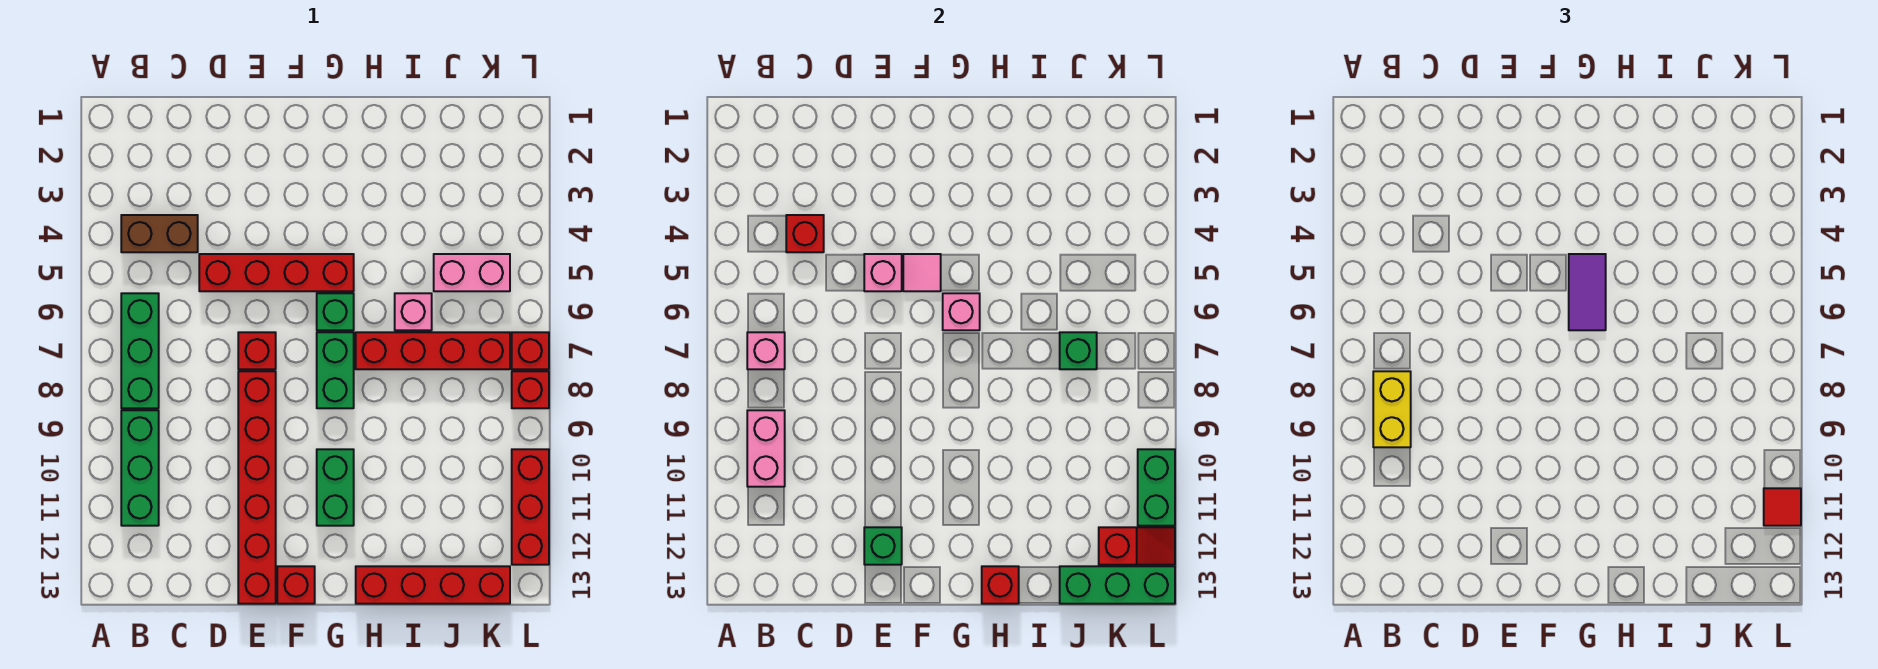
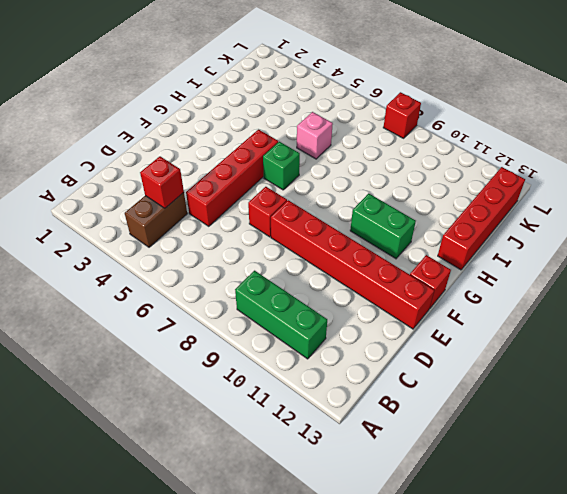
none -> green 1x3 brick [121,293,159,408]
none -> green 1x2 brick [317,332,354,408]
none -> red 1x4 brick [356,332,510,369]
none -> pink 1x2 brick [434,254,510,291]

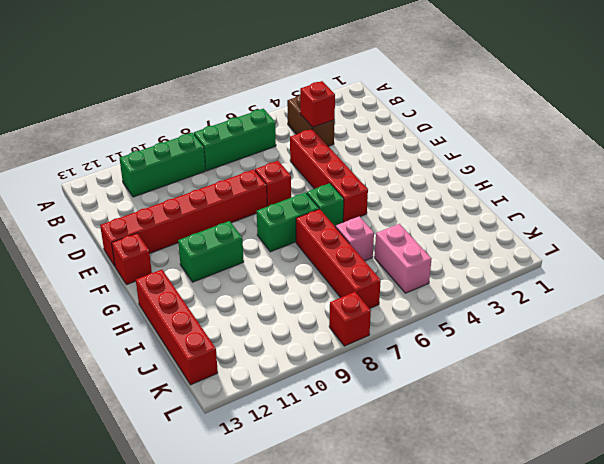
none -> red 1x1 brick [512,332,549,369]
none -> red 1x3 brick [512,449,549,565]
none -> pink 1x1 brick [747,332,785,369]
none -> pink 1x2 brick [747,410,785,487]

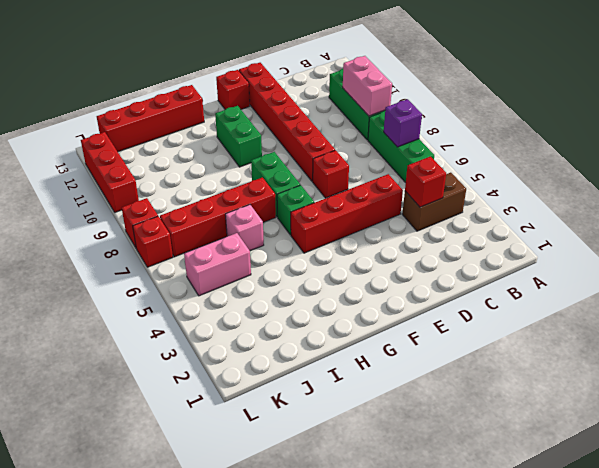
purple 1x1 brick [384,99,422,147] -> pink 1x1 brick [747,332,785,369]
none -> pink 1x1 brick [864,254,902,291]
none -> green 1x1 brick [864,527,902,565]
none -> pink 1x1 tile [903,254,941,291]
none -> pink 1x1 brick [943,293,980,330]

